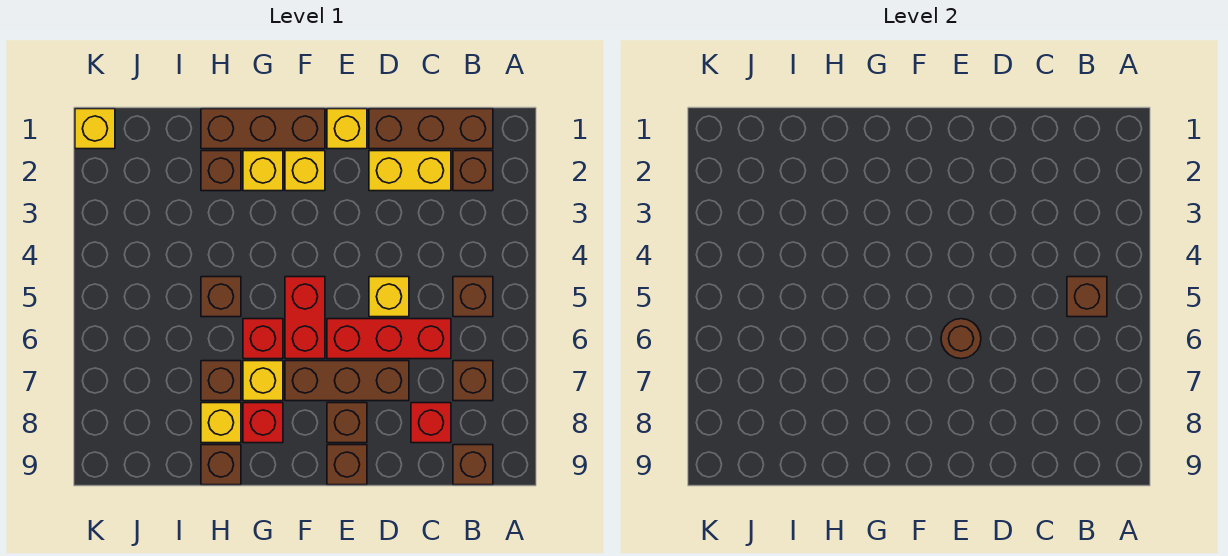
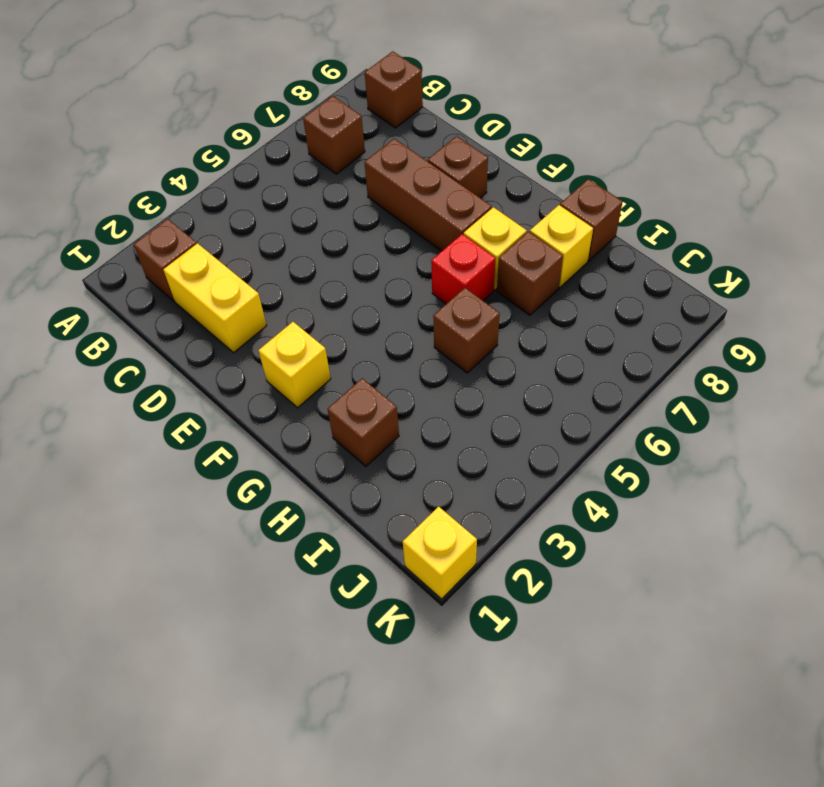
none -> brown 1x3 brick [369,109,493,149]
none -> brown 1x1 brick [453,277,493,317]
none -> red 1x3 brick [327,319,451,359]

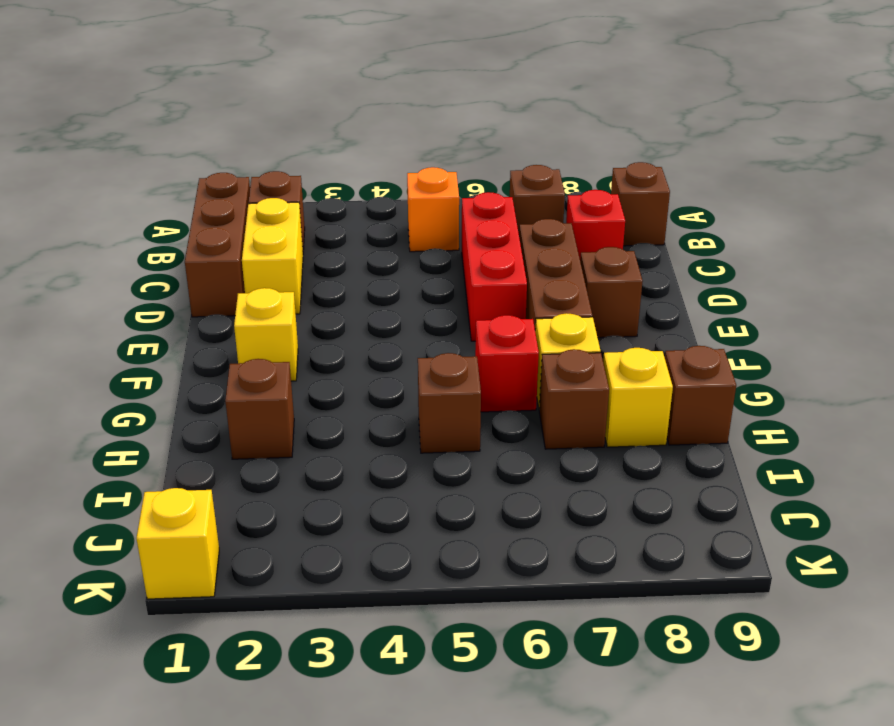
orange 1x1 brick [407,167,459,252] -> brown 1x1 brick [453,277,493,317]
none -> yellow 1x1 brick [369,277,409,317]
none -> yellow 1x1 brick [327,109,367,149]
none -> brown 1x1 brick [327,445,367,485]

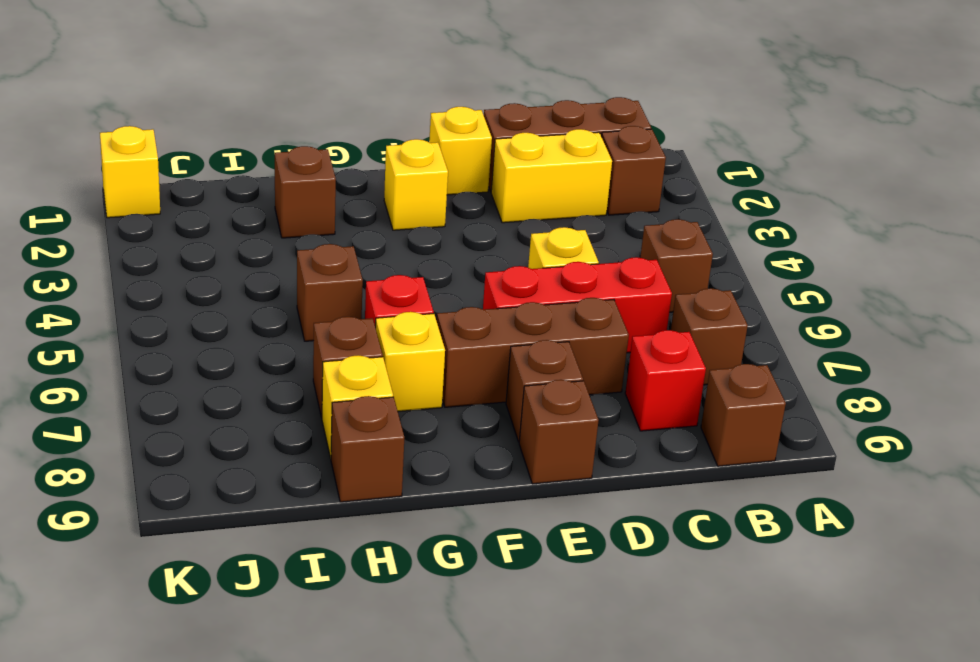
none -> brown 1x3 brick [201,109,325,149]
none -> red 1x2 brick [285,277,325,359]
none -> yellow 1x1 brick [243,151,283,191]

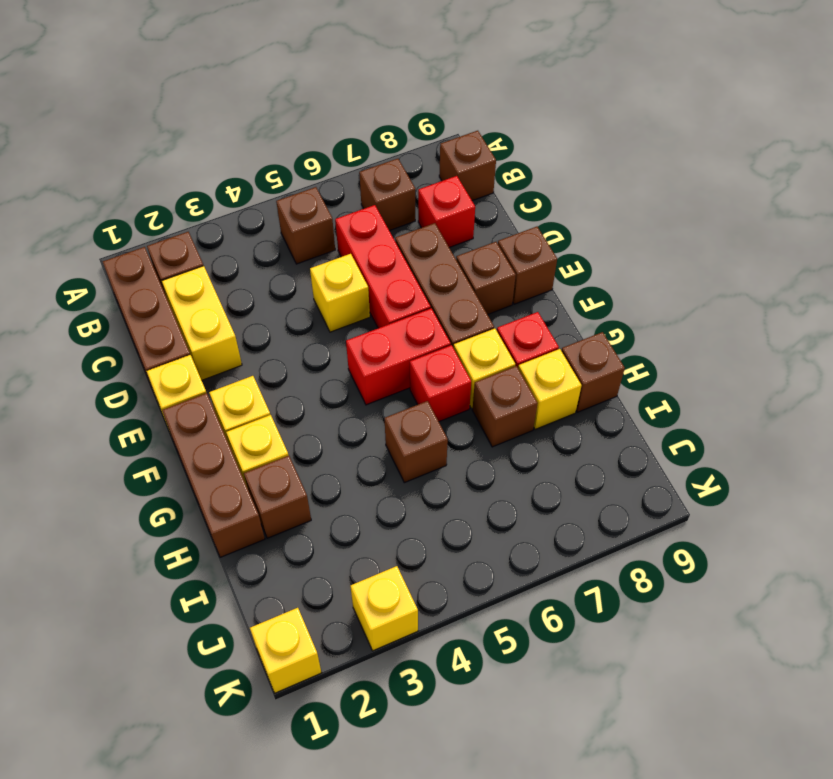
yellow 1x1 brick [350,566,418,651] -> none
none -> brown 1x1 brick [1067,277,1107,317]
none -> brown 1x1 round brick [941,319,981,359]

